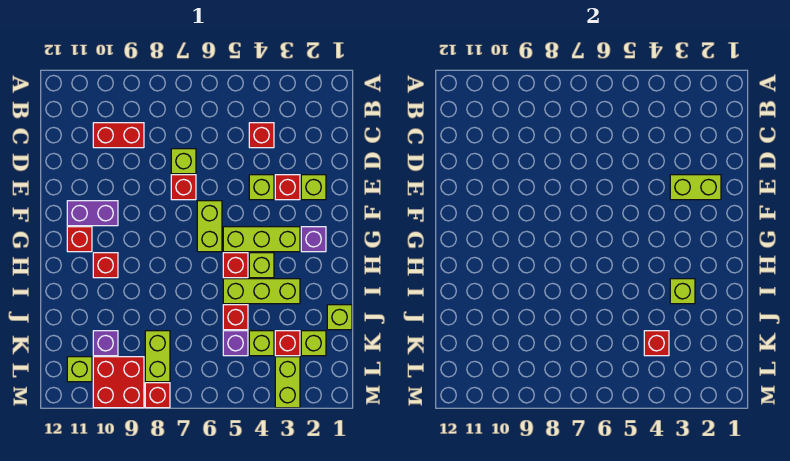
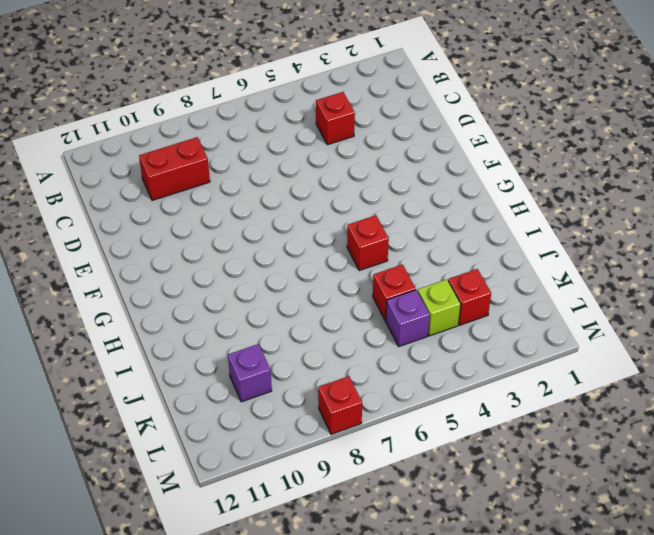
none -> lime 1x1 brick [171,149,196,174]
none -> lime 1x1 brick [301,175,326,200]
none -> red 1x1 brick [275,175,300,200]
none -> lime 1x1 brick [249,175,274,200]

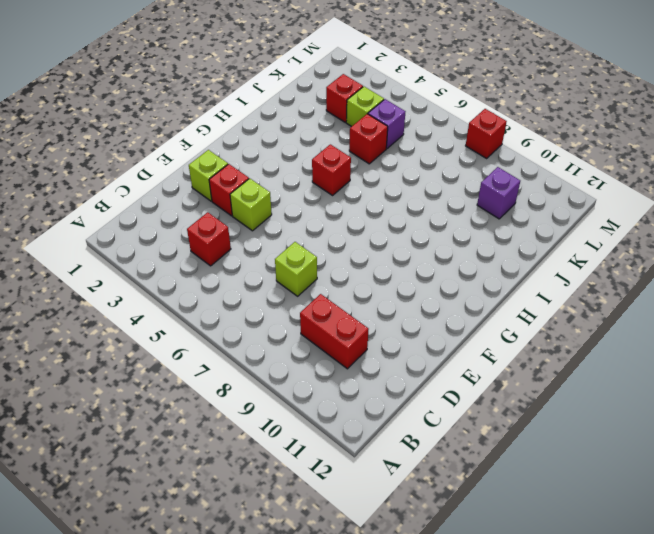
none -> red 1x1 brick [171,175,196,200]
none -> lime 1x2 brick [197,201,222,252]
none -> purple 1x2 brick [67,201,118,226]
none -> purple 1x1 brick [301,227,326,252]

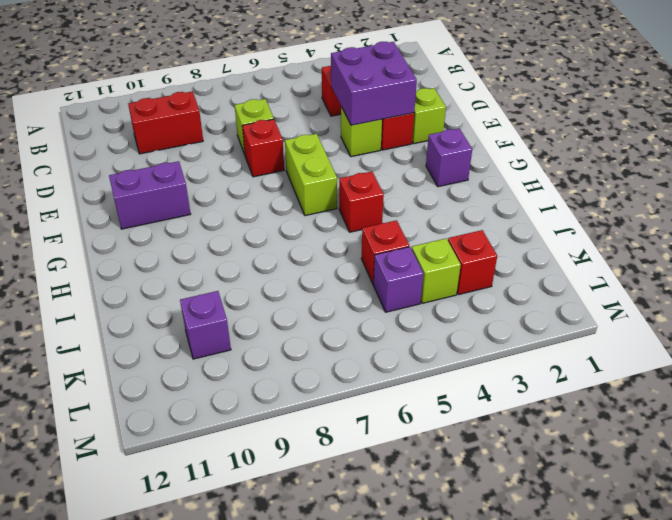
purple 2x2 brick [331,42,417,125] -> lime 1x2 brick [670,175,721,200]
none -> lime 1x3 brick [223,227,300,252]
none -> red 1x1 brick [67,227,92,252]
none -> lime 1x1 brick [249,253,274,278]
none -> red 1x1 brick [93,253,118,278]

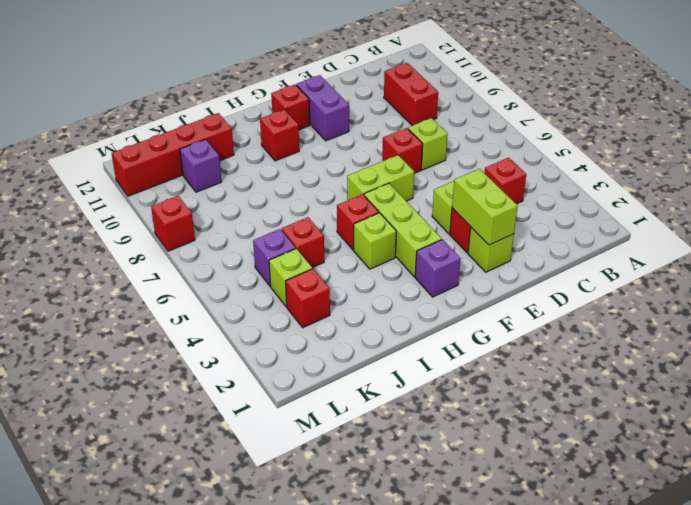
red 1x4 brick [112,113,234,196] -> lime 1x1 brick [67,357,92,382]
none -> lime 1x3 brick [223,279,300,304]
none -> lime 1x1 brick [327,305,352,330]
none -> lime 1x1 brick [301,331,326,356]
none -> lime 1x2 brick [145,331,170,382]

